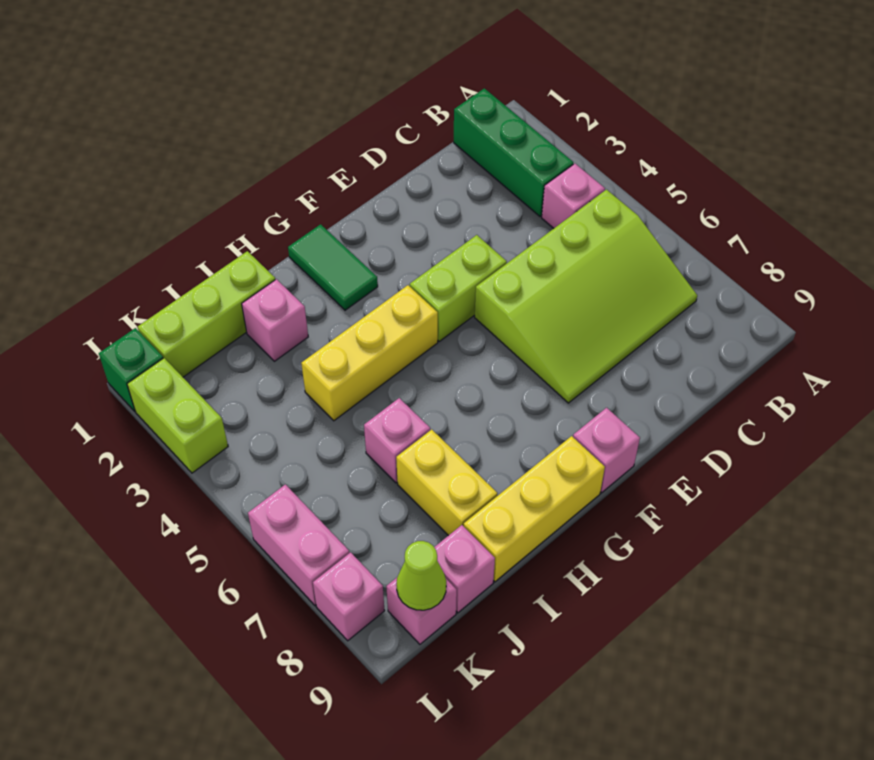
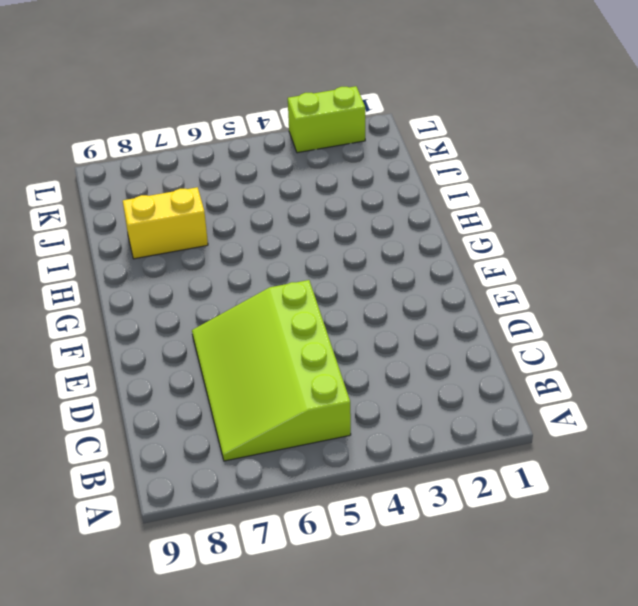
none -> green 1x3 brick [454,88,573,217]
none -> pink 1x1 brick [542,164,605,228]
none -> lime 1x2 brick [410,235,507,341]

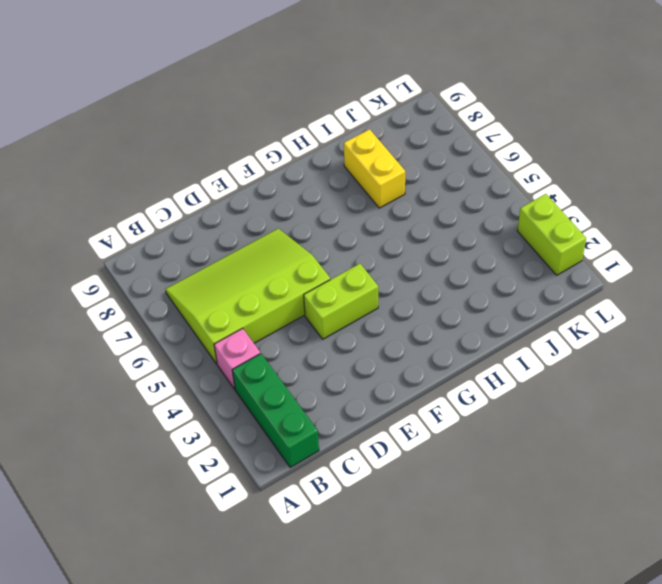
none -> pink 1x1 brick [573,408,640,493]
none -> green 1x2 tile [288,224,378,310]
none -> yellow 1x3 brick [301,285,438,421]

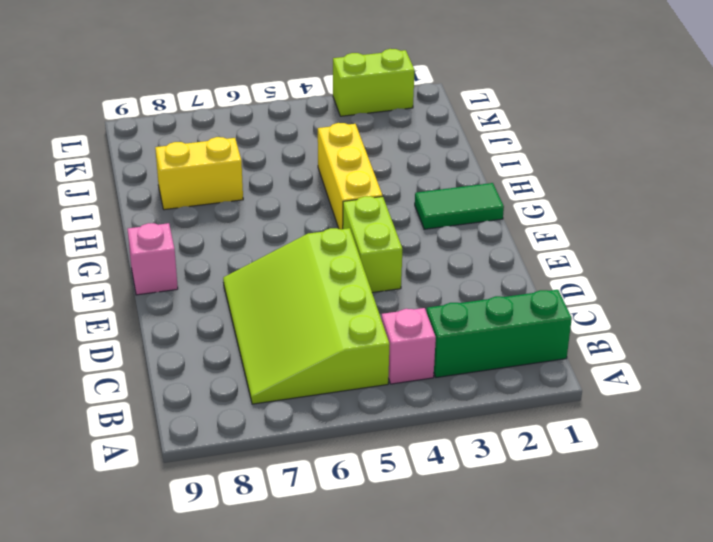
none -> yellow 1x3 brick [464,436,605,582]
none -> lime 1x3 brick [138,251,275,377]
none -> pink 1x1 brick [242,279,308,361]

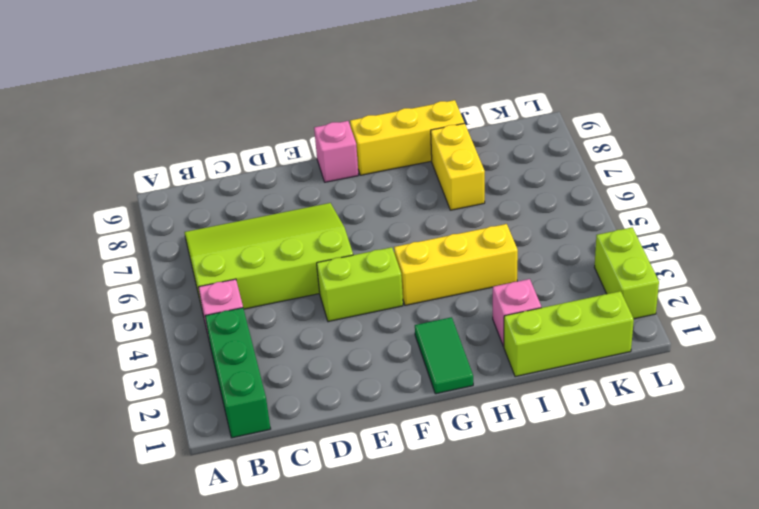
none -> pink 1x1 brick [364,398,430,483]
none -> pink 1x1 brick [434,525,495,613]
none -> pink 1x1 brick [386,578,457,644]

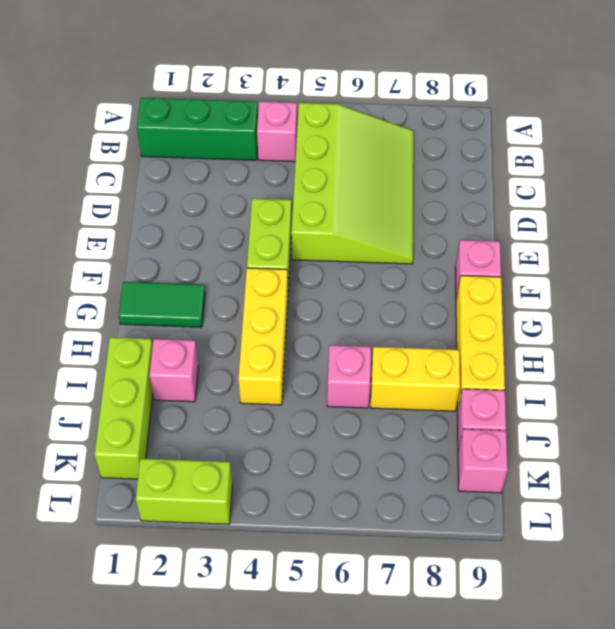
none -> green 1x1 brick [99,328,163,411]
none -> pink 1x2 brick [248,484,349,606]
none -> pink 1x1 brick [313,552,385,641]

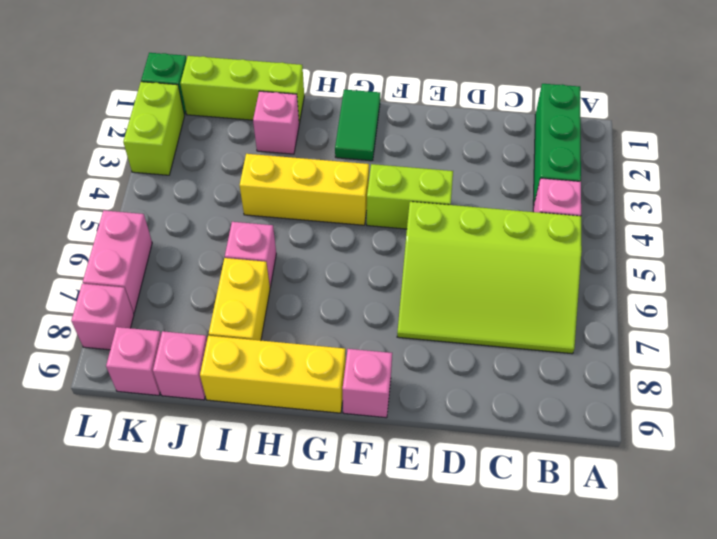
none -> lime 1x1 cone [396,541,446,610]

